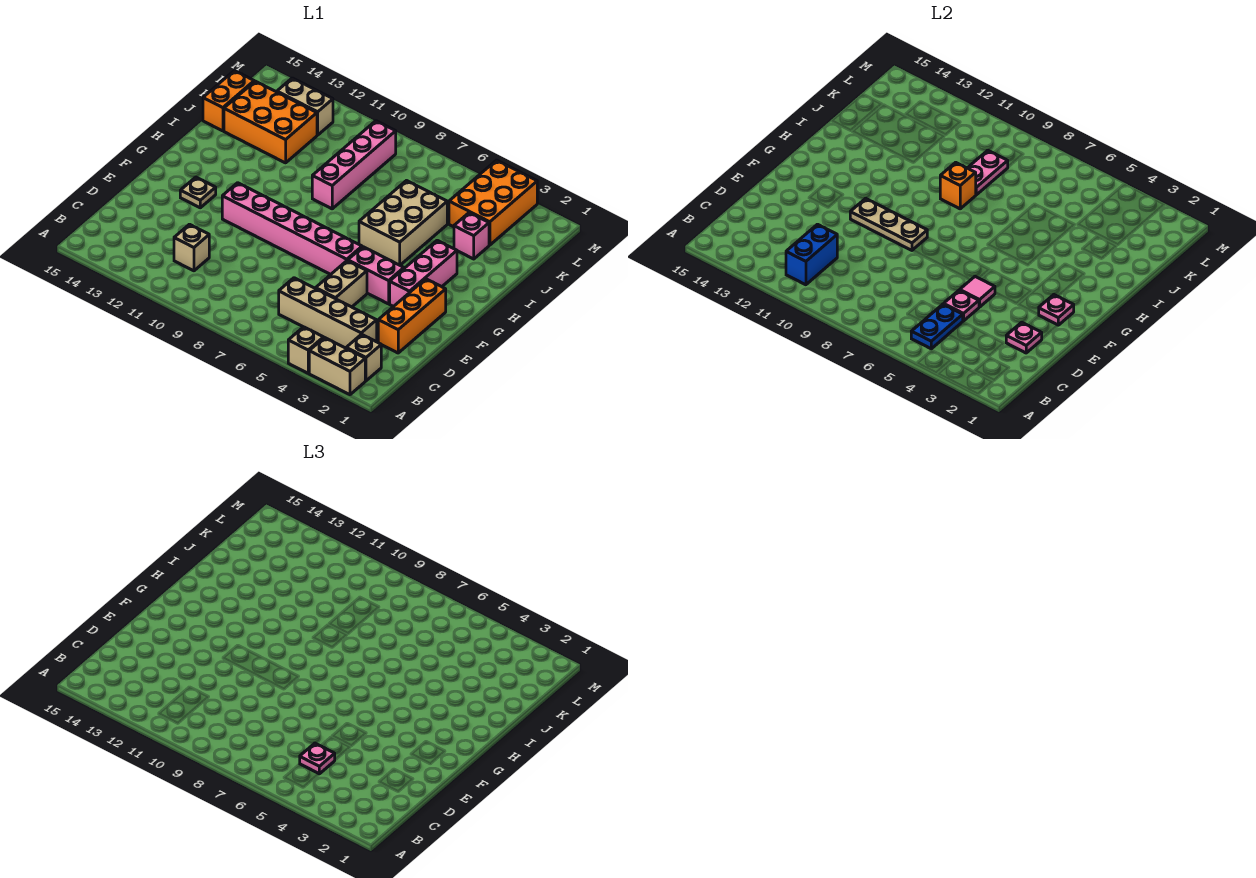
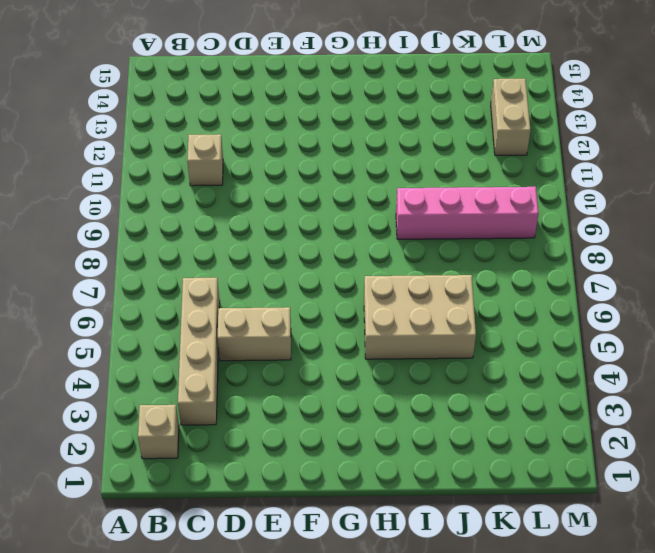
none -> tan 1x2 brick [309,338,365,395]
none -> tan 1x1 brick [288,327,324,373]
none -> orange 1x3 brick [378,279,446,353]

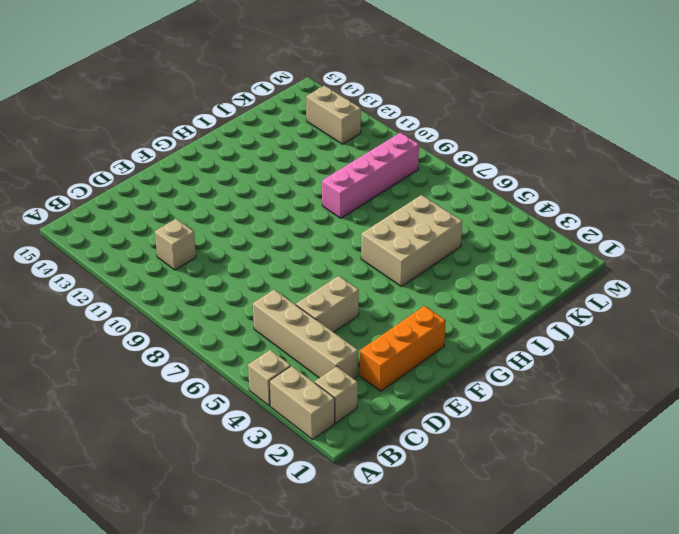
none -> pink 1x3 brick [390,240,457,307]
none -> pink 1x2 brick [348,247,404,304]
none -> pink 1x6 brick [222,183,362,274]

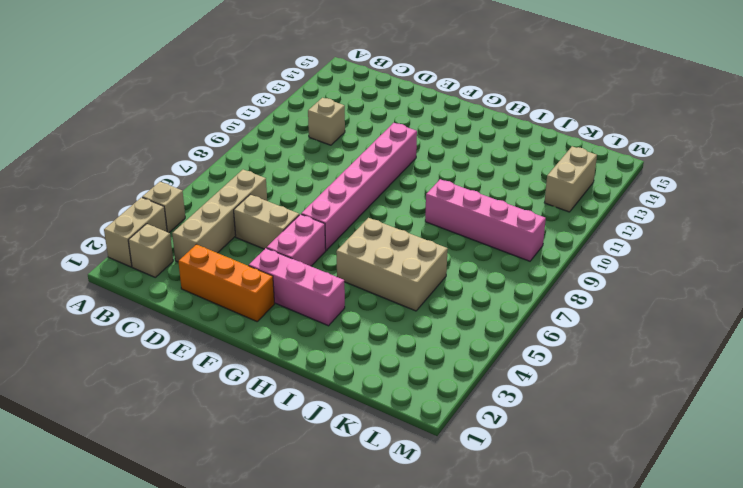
none -> tan 1x1 plate [180,177,216,208]
none -> pink 1x1 brick [454,213,489,259]
none -> orange 2x3 brick [224,81,317,163]

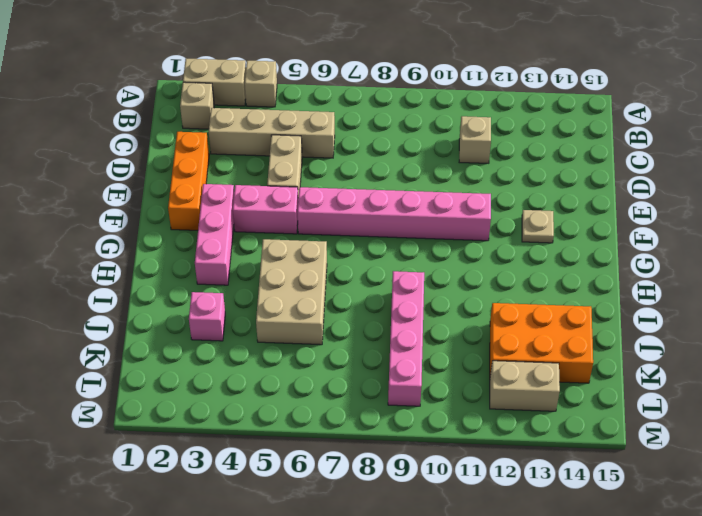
none -> orange 1x2 brick [203,71,254,131]
none -> orange 2x3 brick [449,160,537,245]
none -> blue 1x2 plate [911,304,963,349]

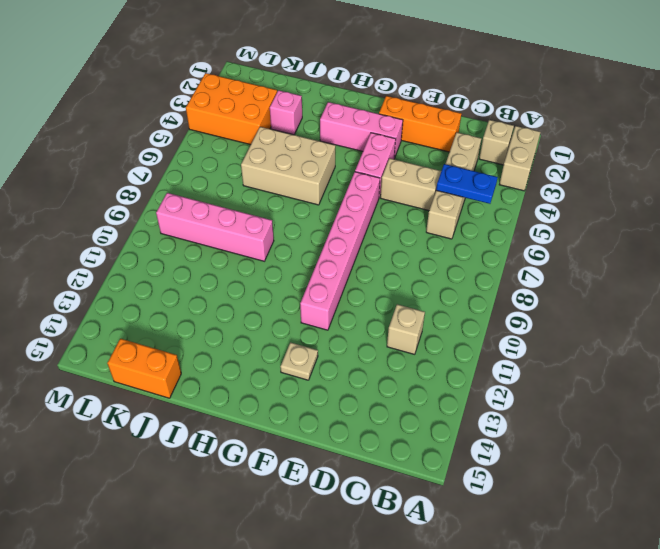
none -> tan 1x1 brick [288,327,324,373]
none -> orange 2x3 brick [224,81,317,163]
none -> tan 1x2 brick [277,78,333,135]

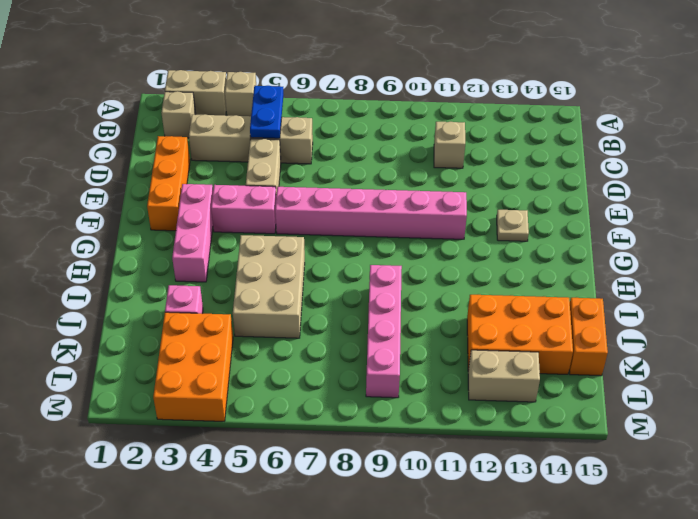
none -> blue 1x2 brick [786,224,837,285]
none -> pink 1x1 plate [1006,322,1042,353]
none -> pink 1x1 plate [944,290,979,321]

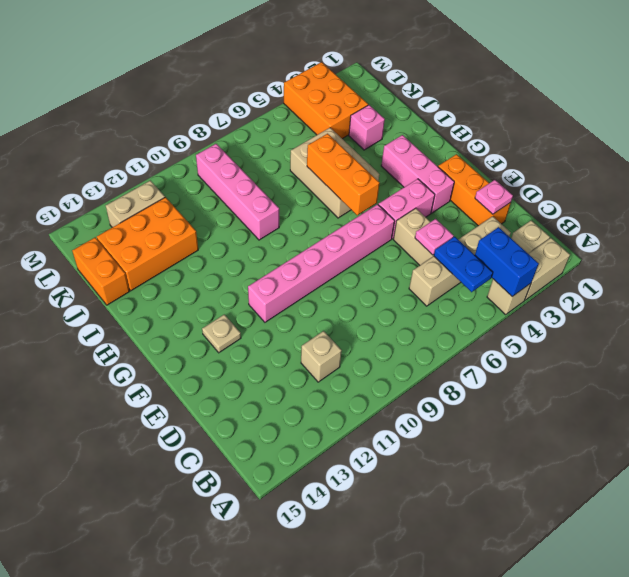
blue 1x2 brick [475,227,539,297] -> blue 1x2 brick moved to [786,224,837,285]
orange 1x3 brick [307,134,380,215] -> none
none -> pink 1x1 tile [960,277,995,307]
none -> pink 1x1 plate [1039,295,1074,325]
none -> tan 1x3 plate [850,198,927,250]

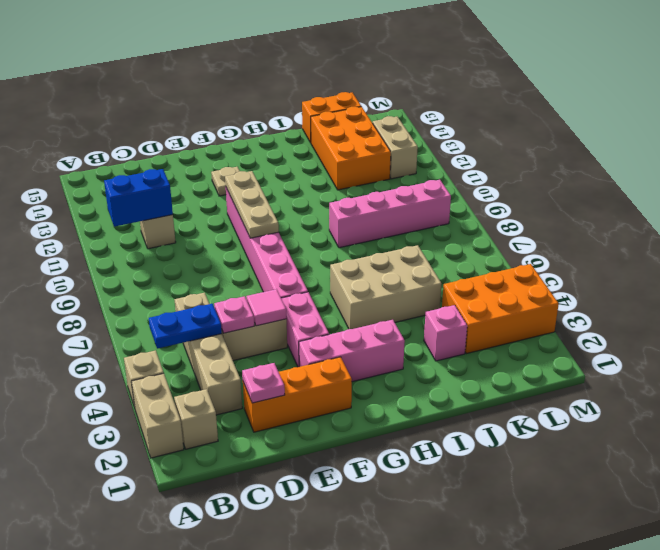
none -> pink 1x1 plate [1039,295,1074,325]
none -> orange 1x1 brick [940,162,976,209]
none -> pink 1x2 plate [968,150,1008,195]

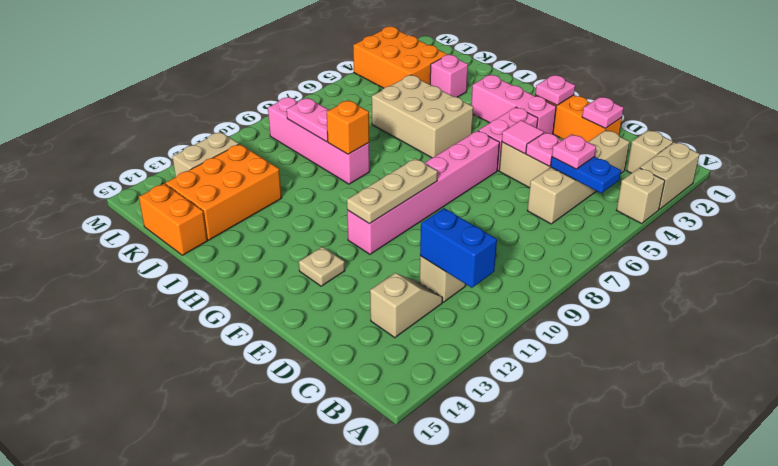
tan 1x2 slope [370,273,443,338] -> none

